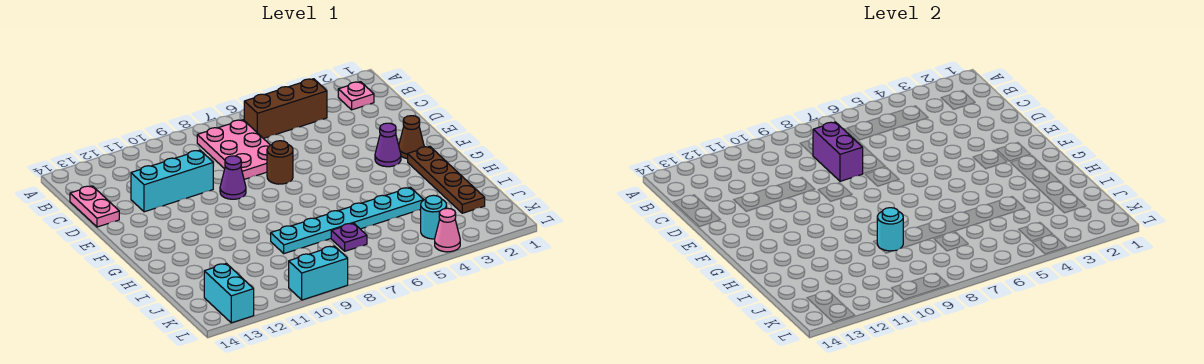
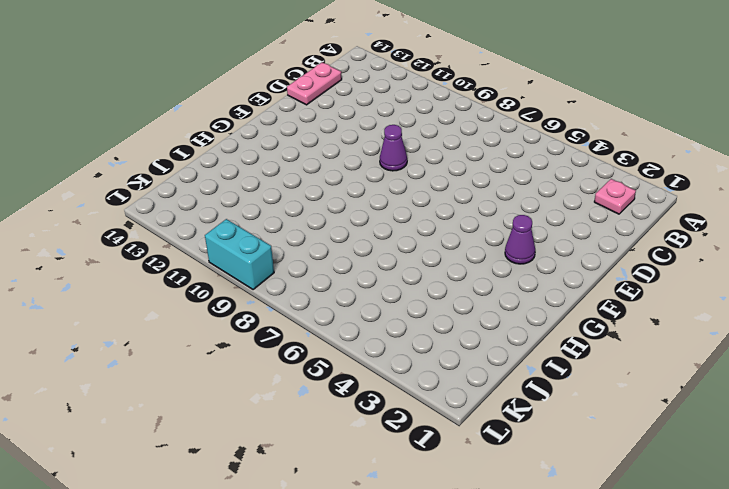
none -> brown 1x3 brick [244,79,327,138]
none -> pink 2x3 plate [197,120,270,179]
none -> cyan 1x3 brick [131,150,213,212]

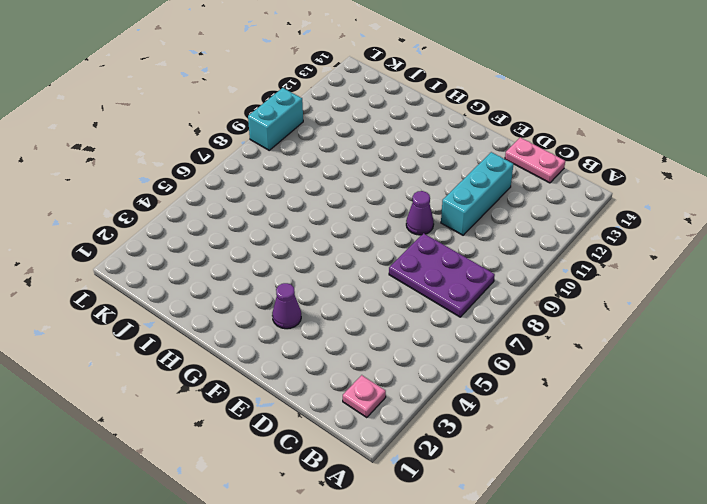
purple 2x3 plate [389,233,495,317] -> pink 2x3 plate [197,120,270,179]
none -> brown 1x3 brick [244,79,327,138]
none -> brown 1x1 round brick [267,141,293,184]
none -> brown 1x1 cone [399,116,424,159]

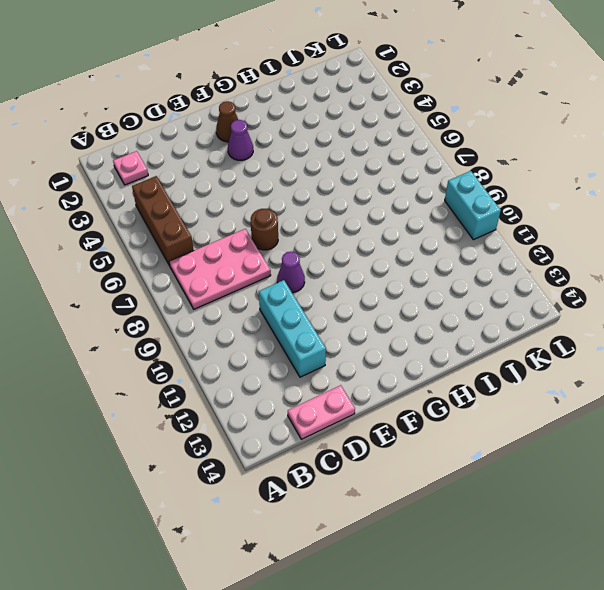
none -> brown 1x4 plate [408,146,485,213]
none -> cyan 1x6 plate [271,187,424,254]
none -> purple 1x1 plate [331,223,367,251]

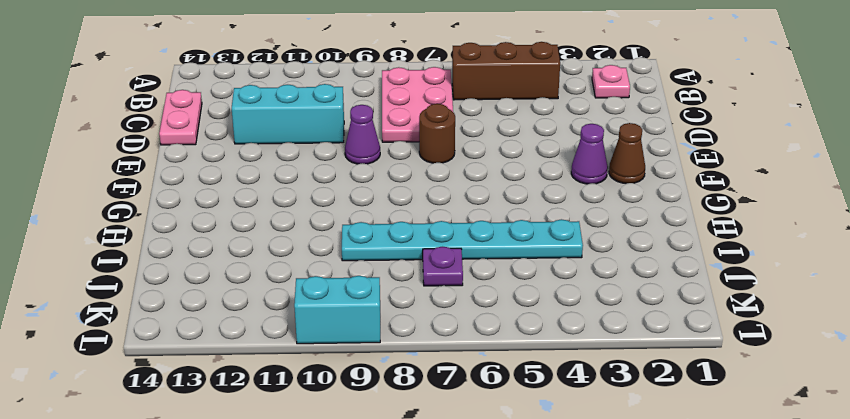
none -> brown 1x4 plate [408,146,485,213]
none -> cyan 1x1 round brick [421,195,447,239]
none -> cyan 1x2 brick [204,264,254,323]

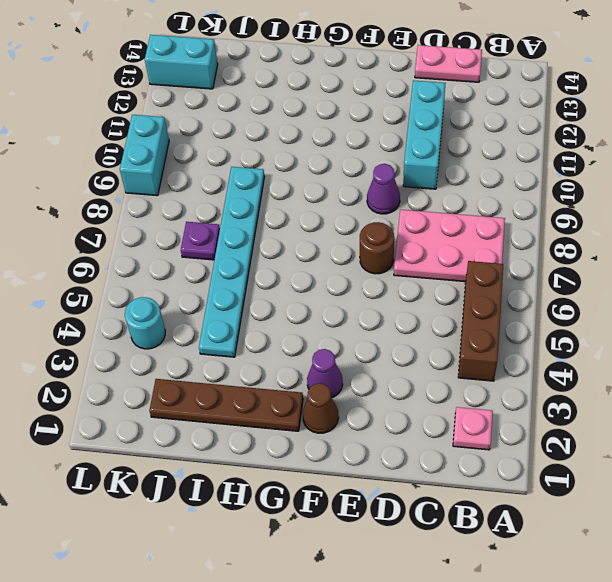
none -> pink 1x1 cone [435,208,460,252]
none -> purple 1x2 brick [813,122,863,181]
none -> cyan 1x1 round brick [877,208,903,251]

